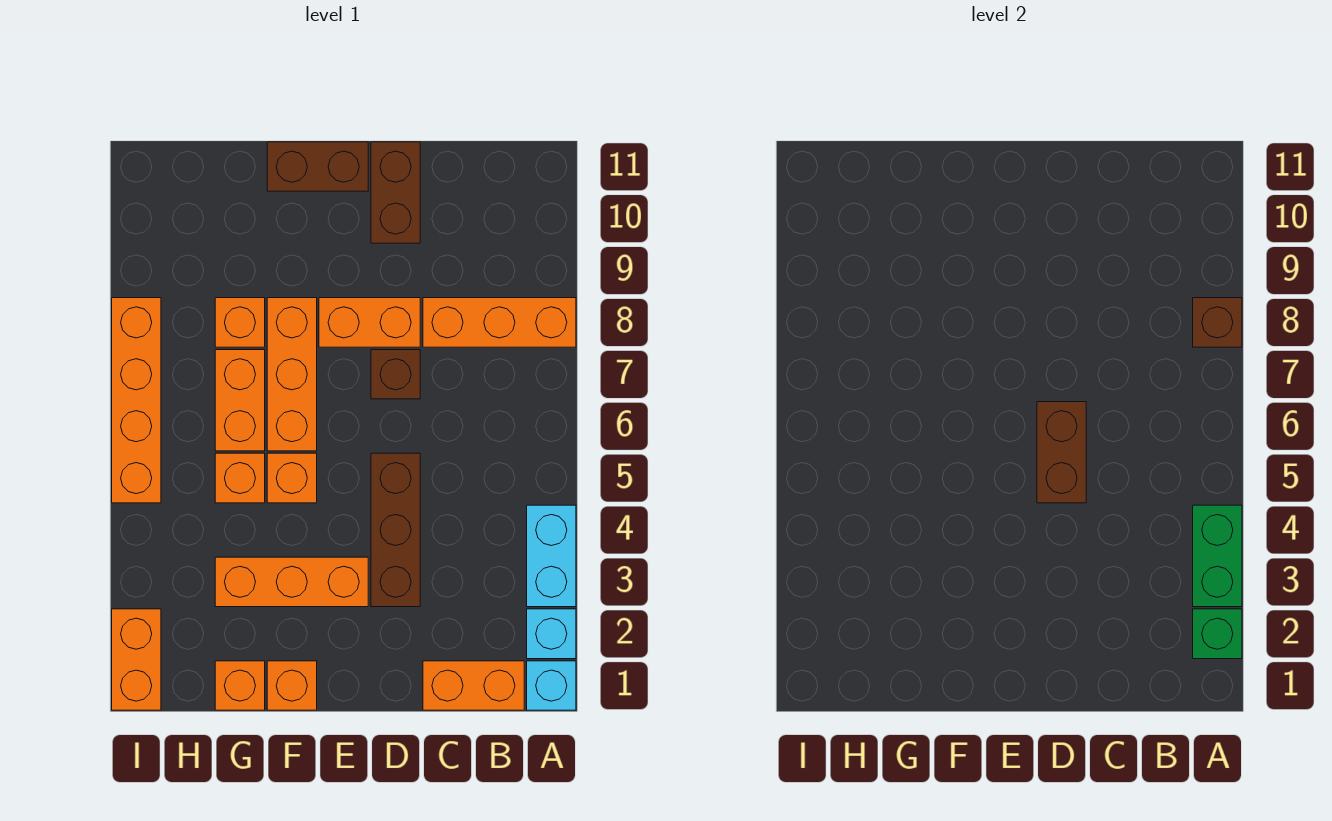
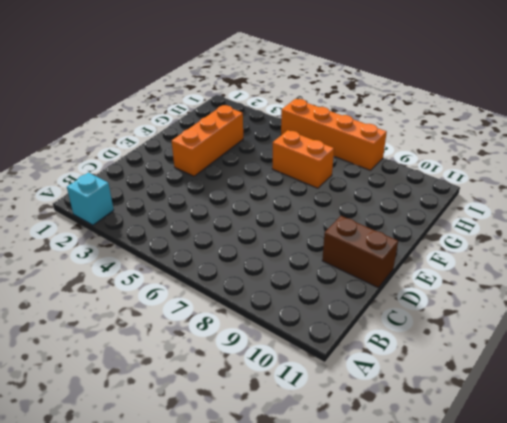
none -> cyan 1x1 brick [527,661,576,710]
none -> cyan 1x2 brick [527,505,576,607]
none -> orange 1x3 brick [423,298,576,347]

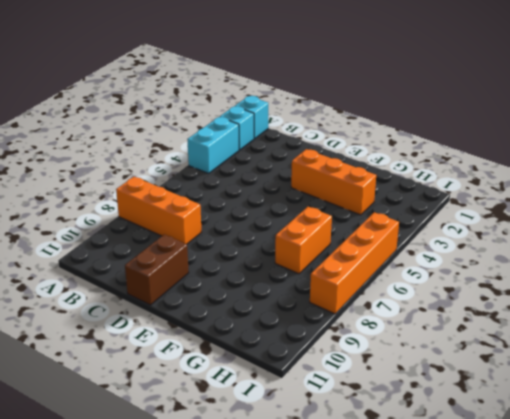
none -> orange 1x2 brick [423,661,524,710]
none -> brown 1x3 brick [371,453,420,607]
none -> brown 1x1 brick [371,350,420,399]

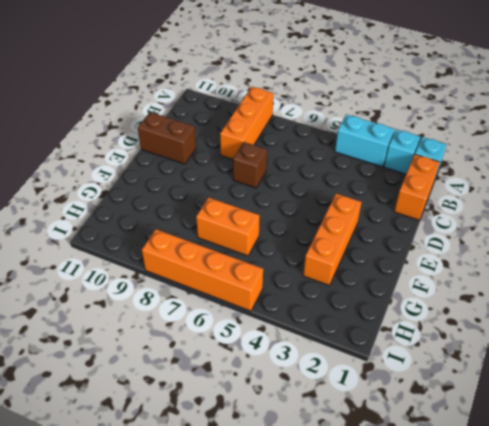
none -> brown 1x3 brick [371,453,420,607]
none -> orange 1x2 brick [319,298,420,347]
none -> brown 1x2 brick [267,142,368,191]

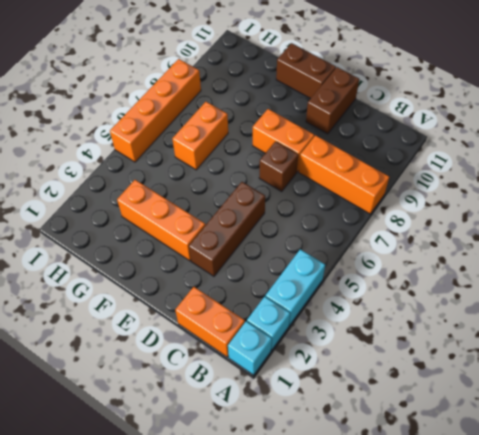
none -> orange 1x1 brick [267,661,317,710]
none -> orange 1x1 brick [267,453,317,503]
none -> orange 1x3 brick [267,298,317,451]

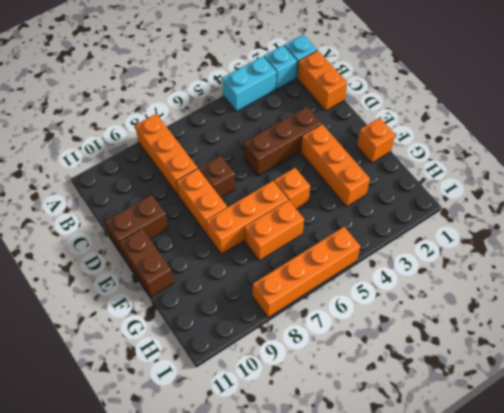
none -> orange 1x1 brick [215,661,265,710]
none -> orange 1x1 brick [215,453,265,503]
none -> orange 1x1 brick [215,298,265,347]

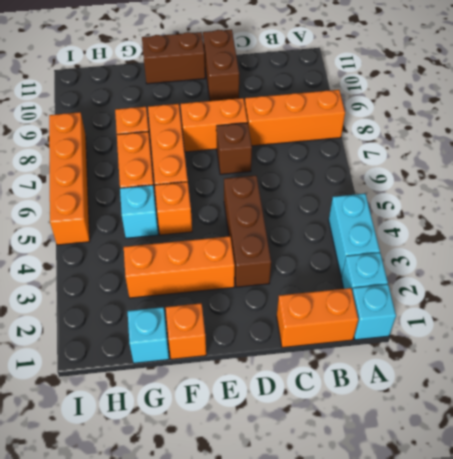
cyan 1x1 brick [128,307,169,363] -> orange 1x1 brick [215,661,265,710]
cyan 1x1 brick [120,185,158,238] -> orange 1x1 brick [215,453,265,503]
none -> orange 1x2 brick [112,609,161,710]
none -> green 1x1 brick [1193,609,1242,659]
none -> green 1x2 brick [1193,505,1242,607]

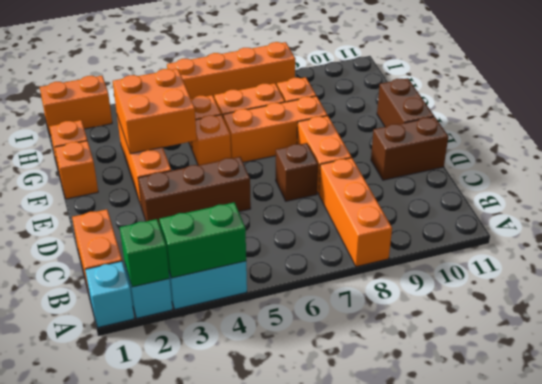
orange 2x2 brick [113,69,197,154] -> none
none -> brown 1x1 brick [1193,298,1242,347]
none -> brown 1x2 brick [1037,402,1086,503]

